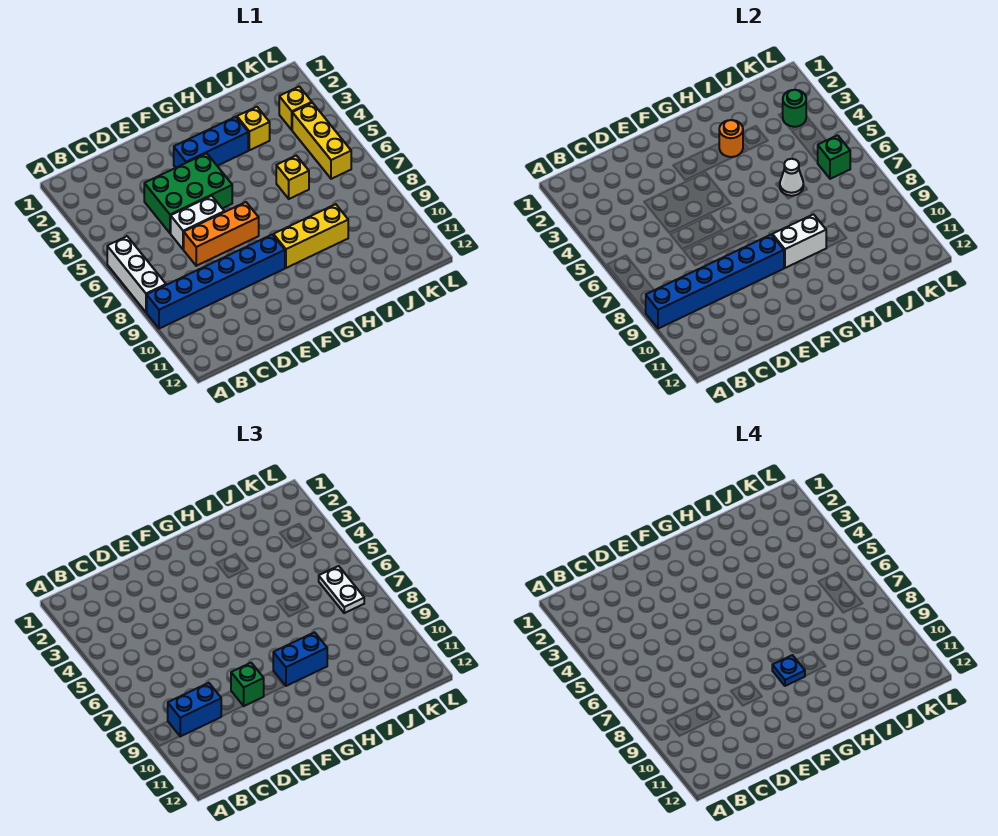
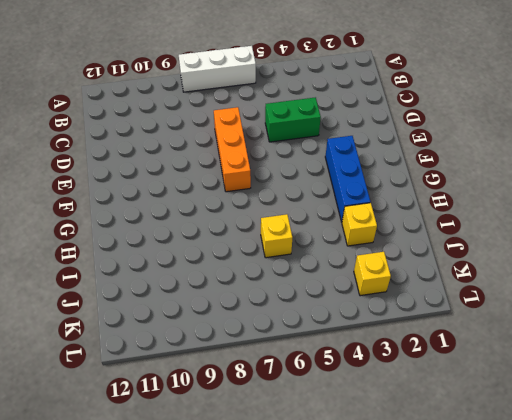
green 1x2 brick [265,97,321,142] -> green 2x3 brick [144,153,232,233]
none -> blue 1x6 brick [147,235,285,329]
none -> white 1x2 brick [171,196,224,250]
none -> yellow 1x3 brick [273,204,348,268]

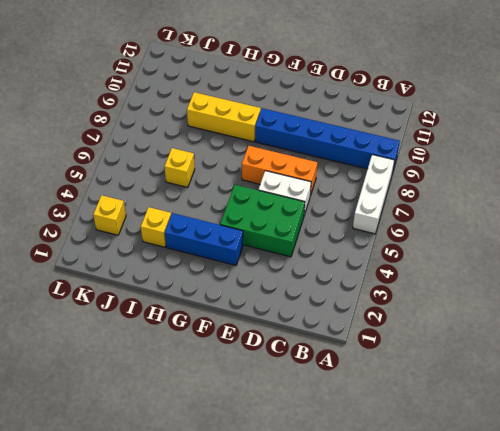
none -> yellow 1x3 brick [292,103,351,179]
none -> blue 1x6 brick [646,235,784,329]
none -> white 1x2 brick [772,214,826,268]

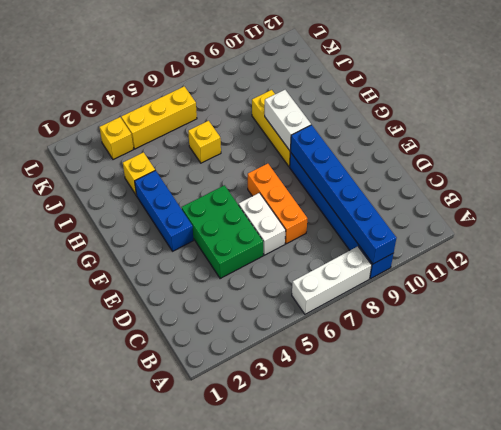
none -> orange 1x1 round brick [719,120,743,157]
none -> white 1x1 cone [780,159,803,196]
none -> green 1x1 round brick [783,90,806,127]

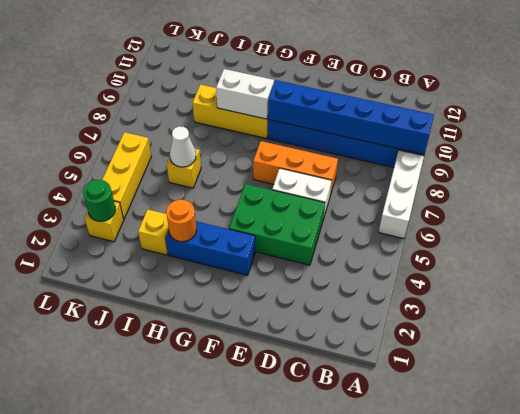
none -> green 1x1 brick [818,135,850,179]
none -> blue 1x2 brick [168,683,221,736]
none -> green 1x1 brick [231,663,264,706]

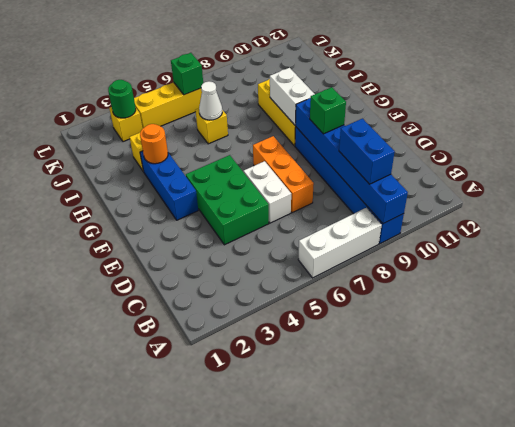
none -> blue 1x2 brick [273,632,327,686]
none -> white 1x2 plate [319,566,364,613]
none -> blue 1x1 plate [772,655,805,686]

